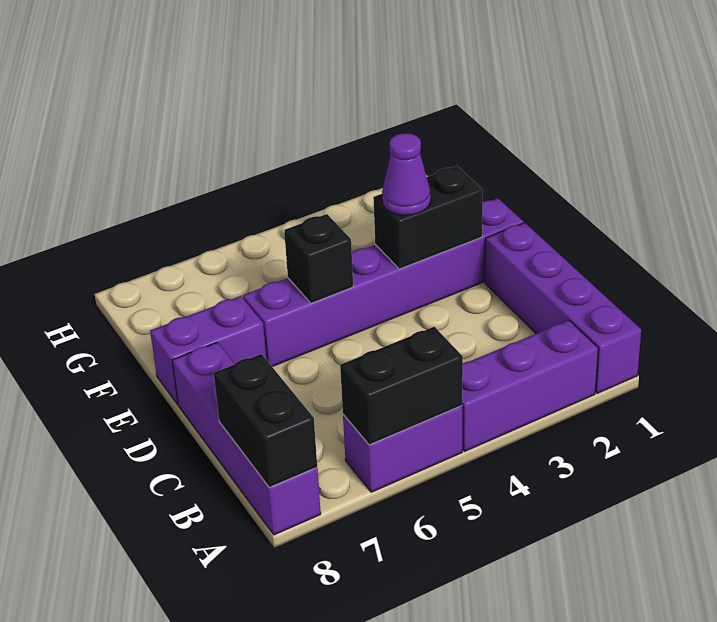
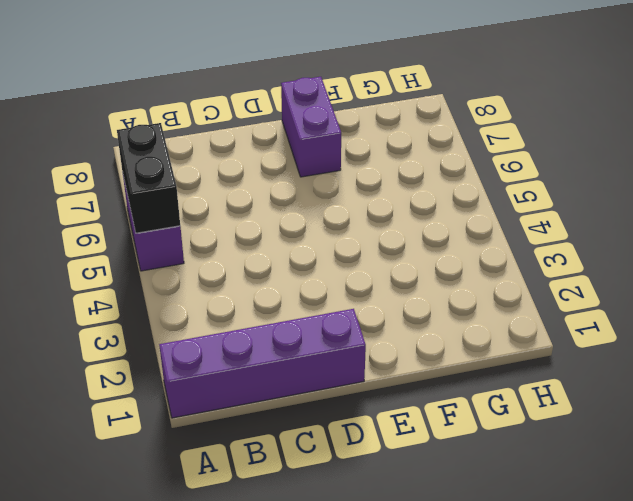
none -> purple 1x3 brick [462,320,598,451]
none -> purple 1x4 brick [172,342,321,535]

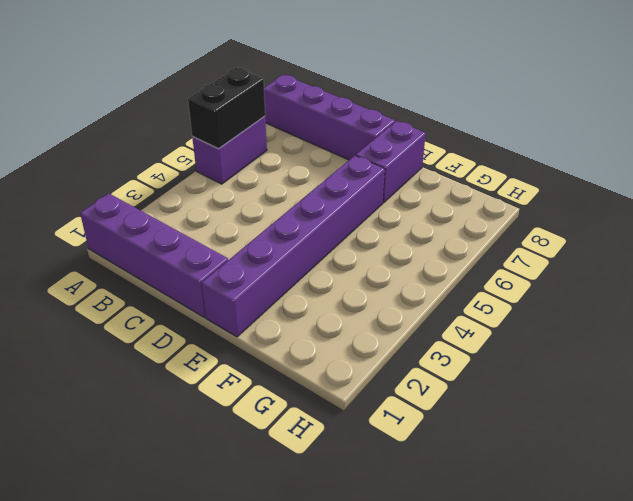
none -> purple 1x3 brick [462,320,598,451]
none -> black 1x2 brick [214,354,317,487]

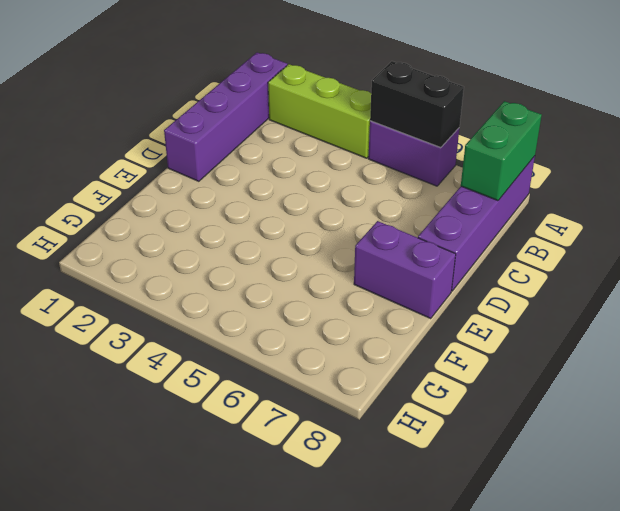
lime 1x3 brick [268,64,371,158] -> purple 1x3 brick [462,320,598,451]
green 1x2 brick [461,101,542,201] -> black 1x2 brick [214,354,317,487]
none -> purple 1x6 brick [243,198,523,367]
none -> black 1x2 brick [373,166,483,269]

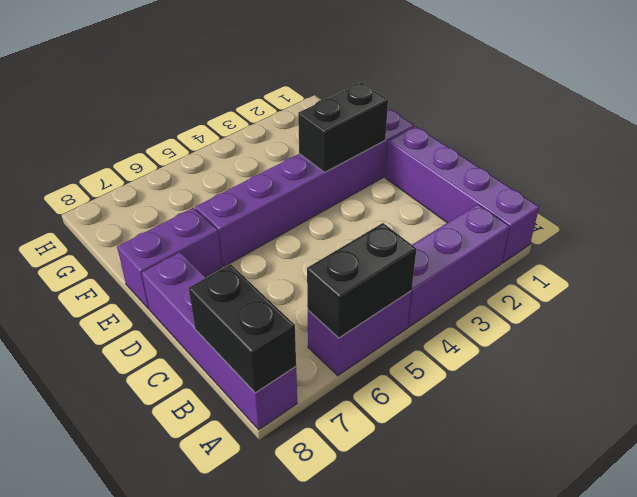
none -> black 1x1 brick [284,214,353,303]
none -> purple 1x1 cone [382,133,431,215]

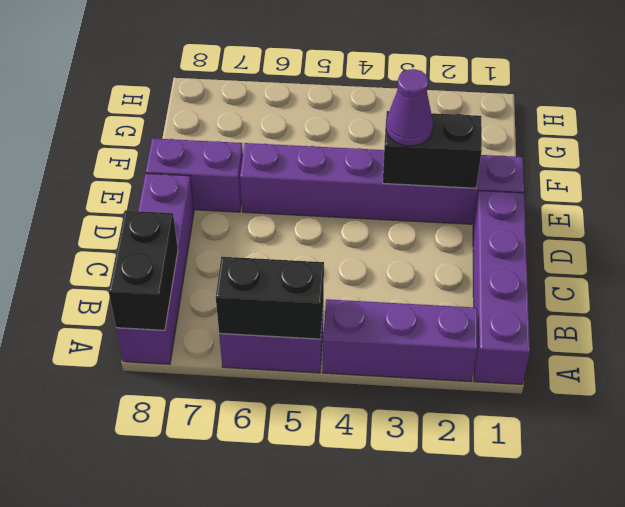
none -> black 1x1 brick [284,214,353,303]

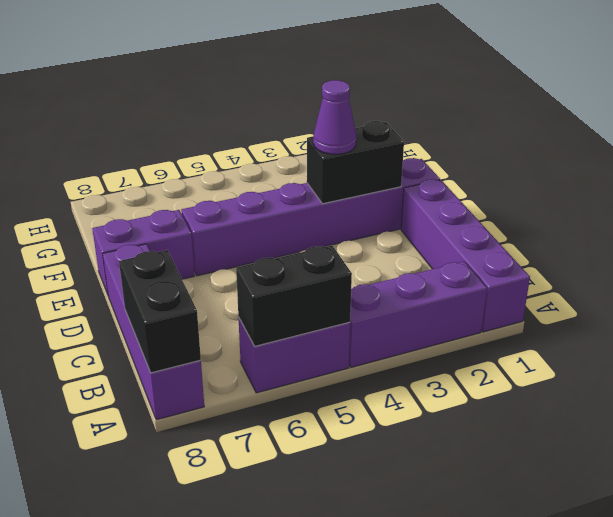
none -> black 1x1 brick [284,214,353,303]

